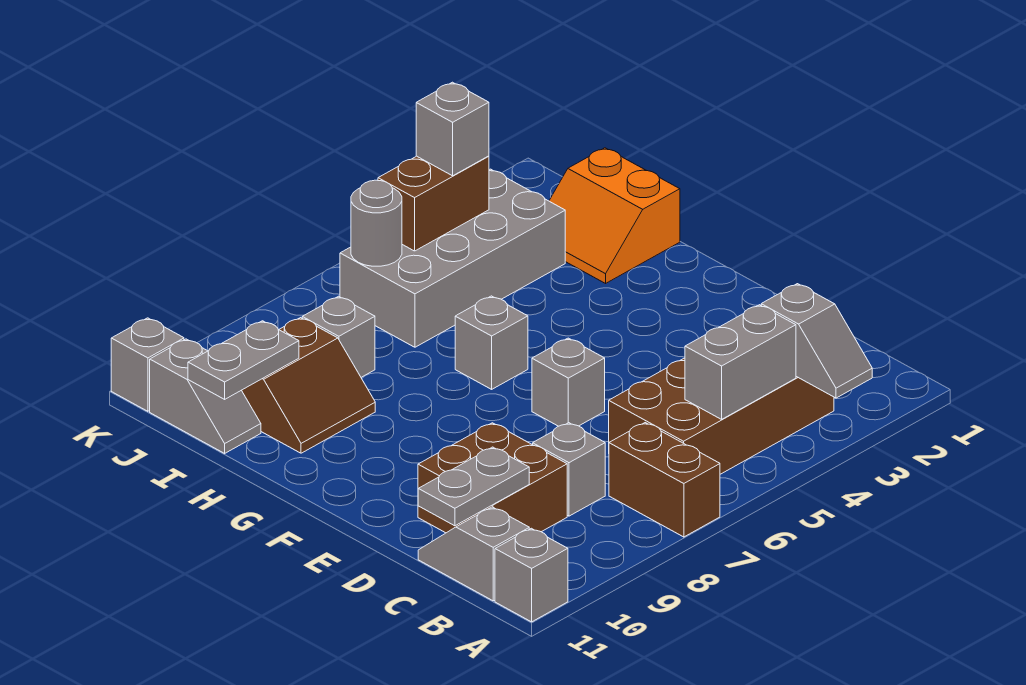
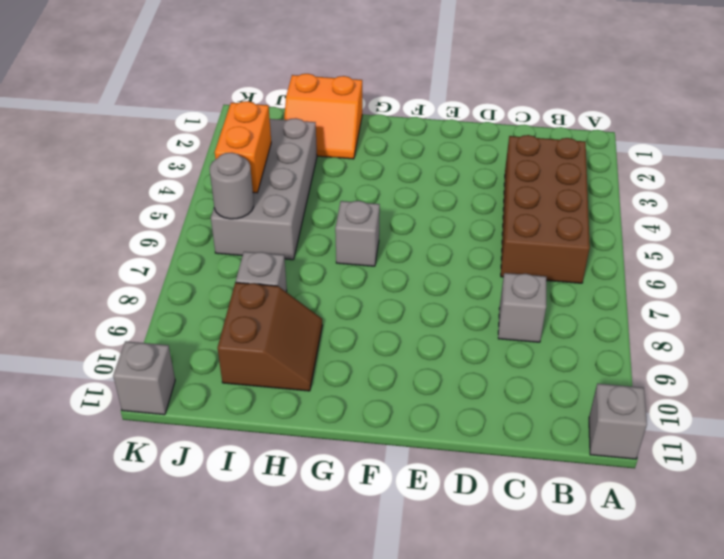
orange 1x2 brick [215,101,271,193] -> brown 1x2 brick [378,156,489,251]
none -> brown 1x2 brick [609,423,720,537]
none -> grey 1x2 slope [418,507,529,601]
none -> brown 2x2 brick [418,423,567,533]

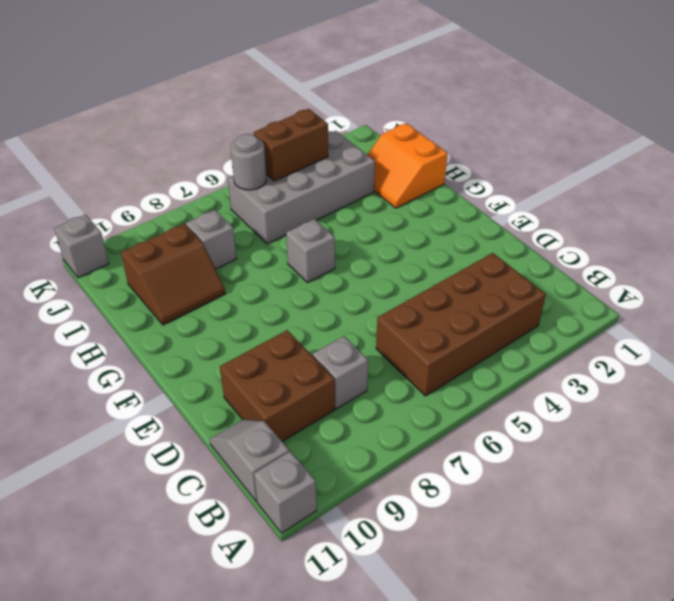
none -> brown 1x2 brick [609,423,720,537]
none -> grey 1x1 brick [532,338,605,426]
none -> grey 1x2 slope [150,339,261,453]

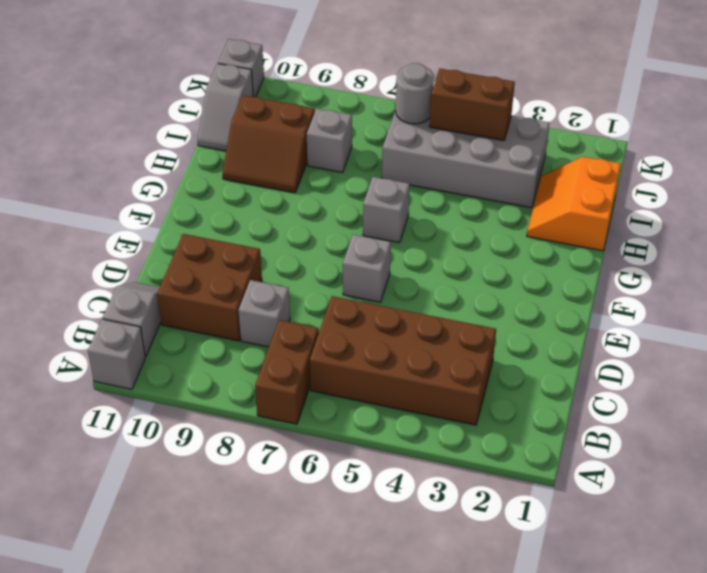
none -> grey 1x2 slope [761,284,872,398]
none -> grey 1x2 brick [685,305,796,419]
none -> grey 1x2 plate [418,447,529,526]

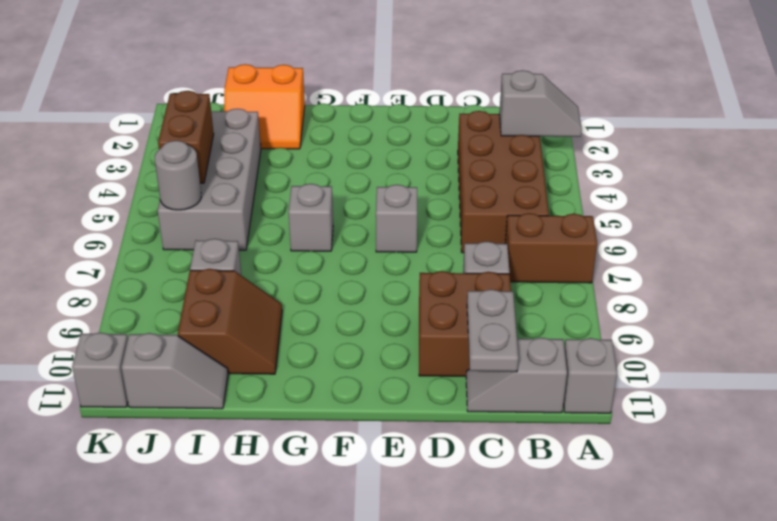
none -> grey 1x2 brick [685,305,796,419]
none -> grey 1x2 plate [188,321,299,399]
none -> grey 1x1 brick [416,82,489,176]

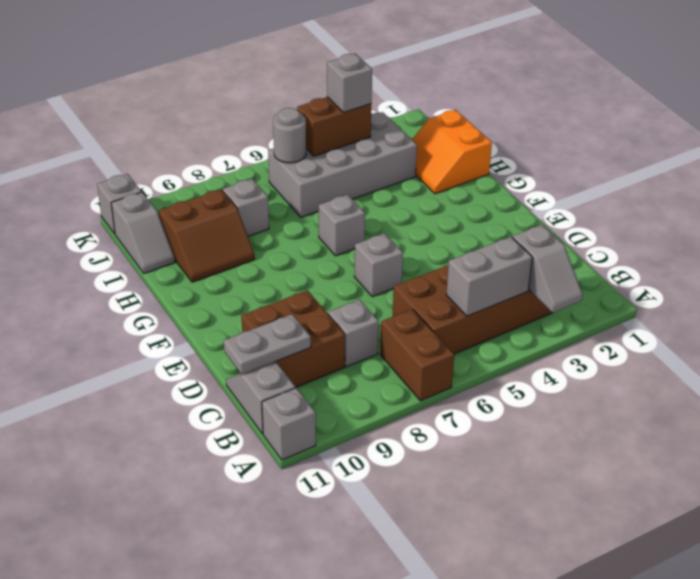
none -> grey 1x2 plate [188,321,299,399]

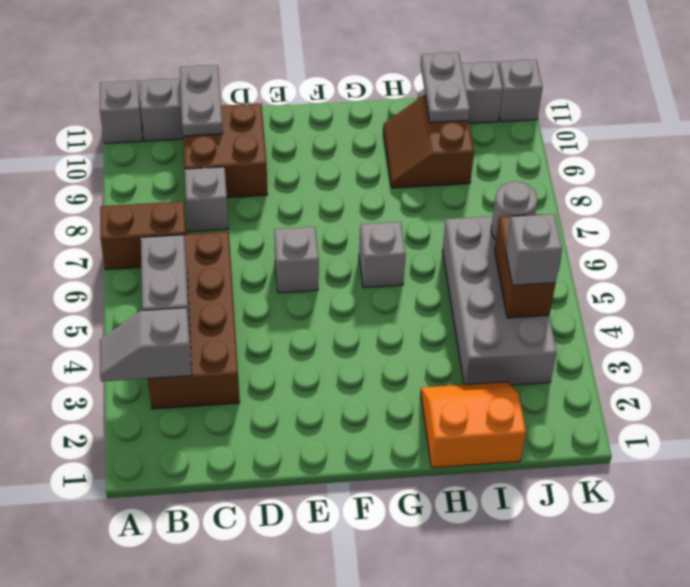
none -> grey 1x1 brick [302,296,375,377]

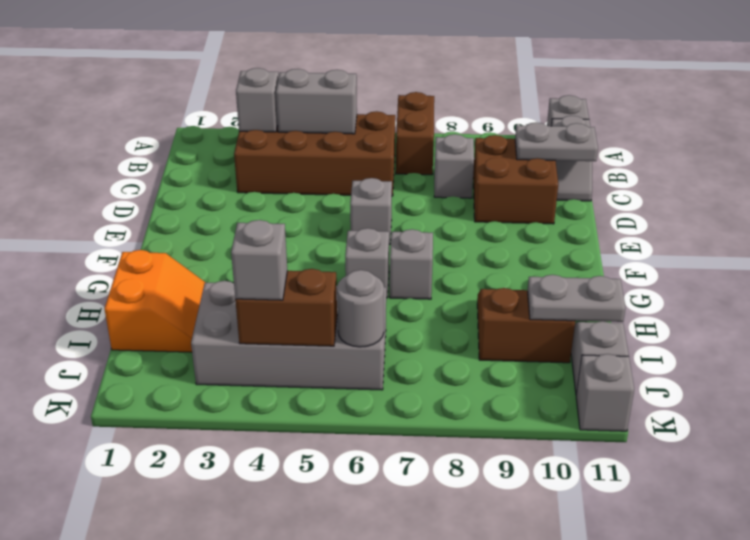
grey 1x1 brick [390,229,433,299] -> grey 1x1 brick moved to [302,296,375,377]

